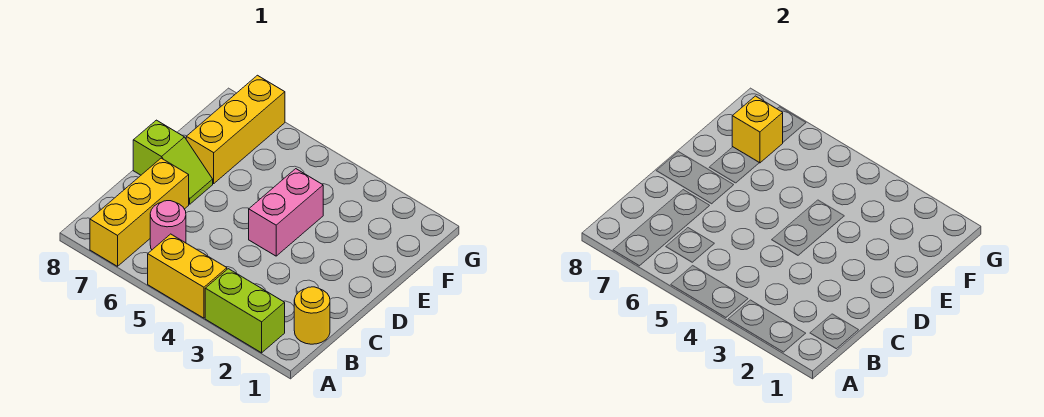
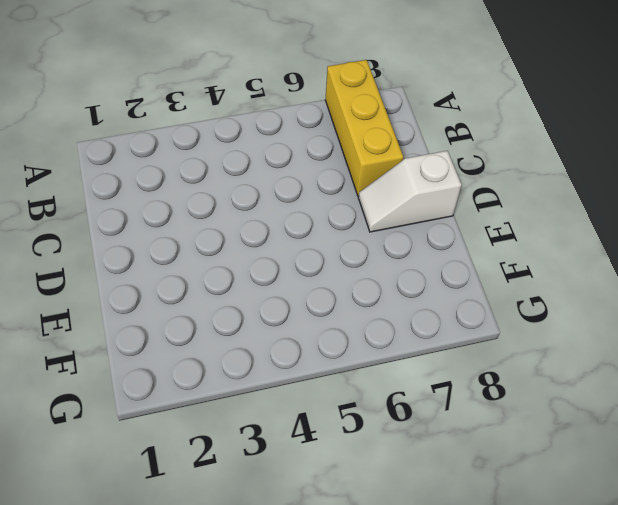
white 1x2 slope [358,151,461,232] -> lime 1x2 slope [133,120,213,204]
none -> lime 1x2 brick [205,269,285,353]
none -> yellow 1x2 brick [148,234,227,318]

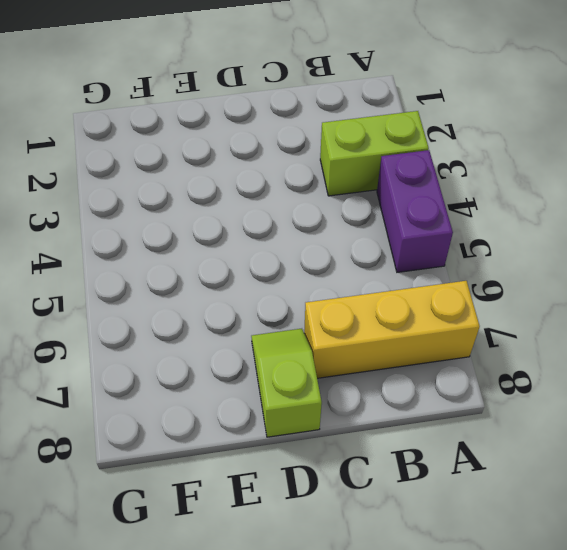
lime 1x2 brick [320,111,429,196] -> lime 1x2 brick turned to [205,269,285,353]
purple 1x2 brick [377,150,453,272] -> yellow 1x2 brick [148,234,227,318]
none -> yellow 1x1 round brick [294,287,330,344]
none -> pink 1x1 round brick [150,201,186,250]

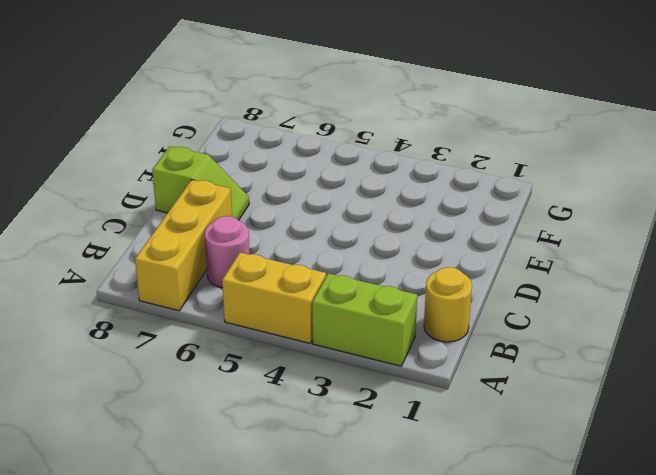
none -> pink 1x2 brick [249,169,323,256]
none -> yellow 1x3 brick [186,75,285,183]

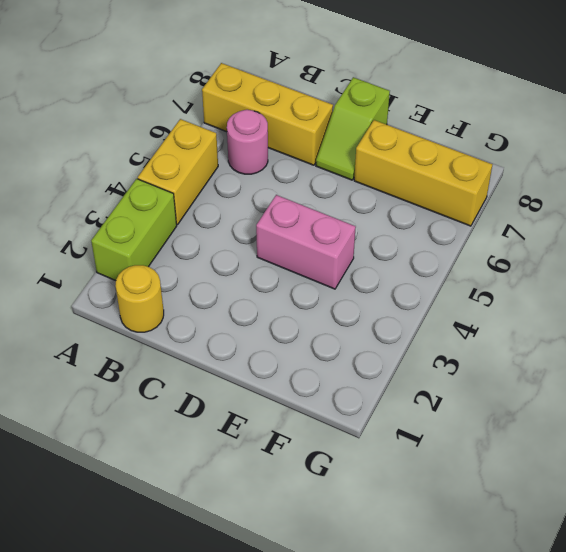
none -> yellow 1x1 brick [732,96,783,163]

